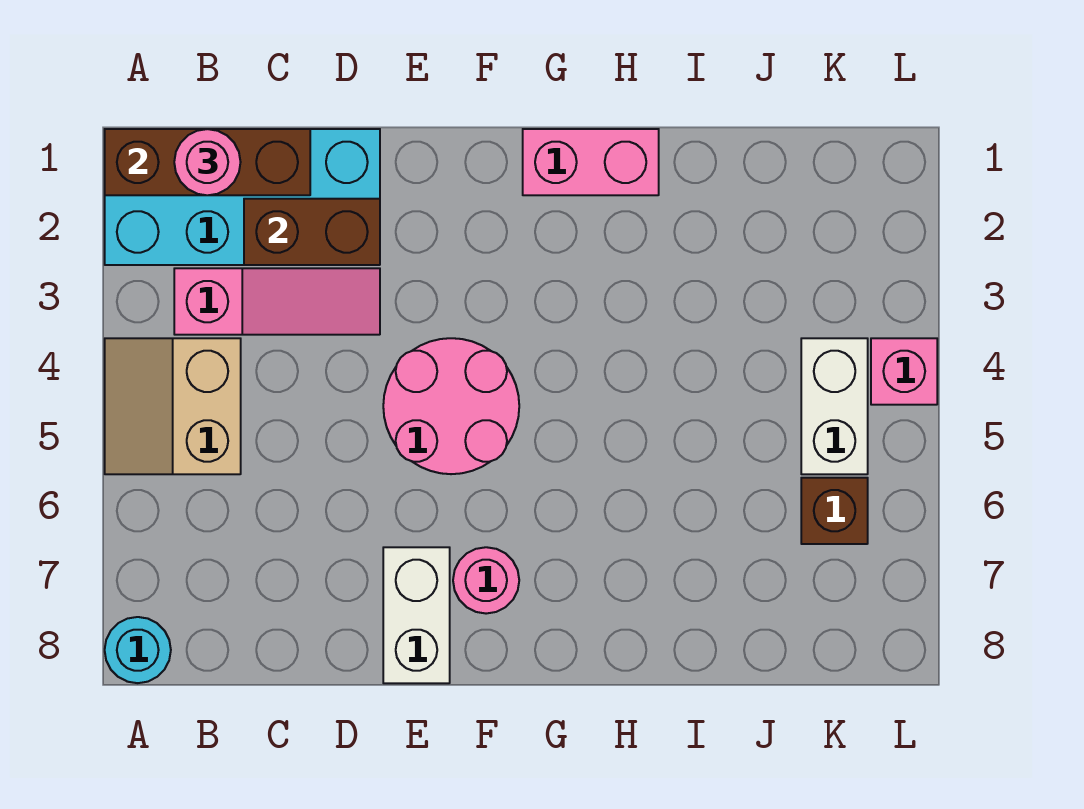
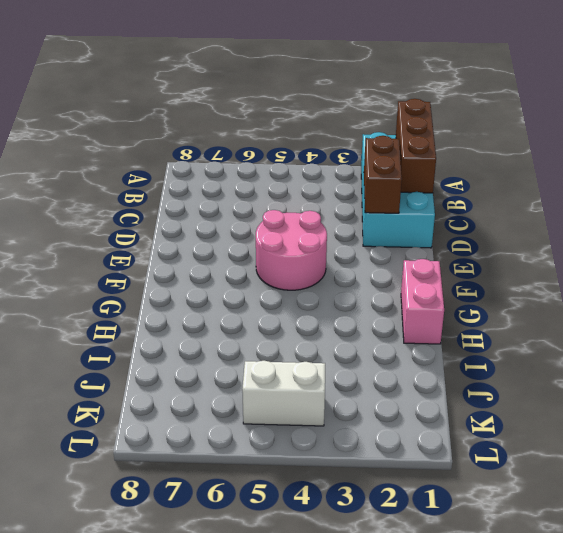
none -> tan 2x2 slope [105,338,241,474]
none -> cyan 1x1 round brick [105,617,171,683]
none -> pink 1x3 slope [174,268,380,335]

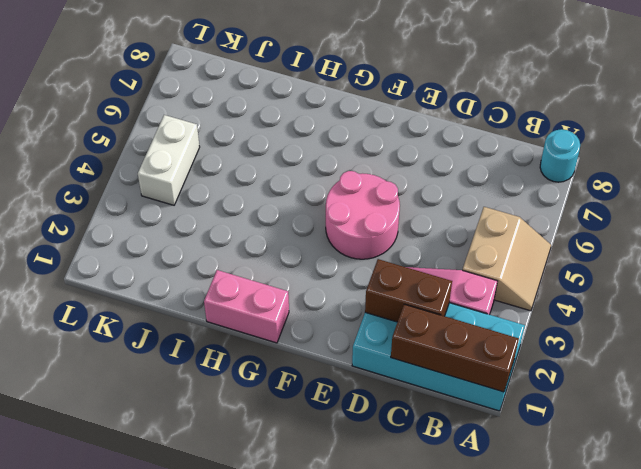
none -> white 1x2 brick [383,547,450,683]
none -> pink 1x1 round brick [453,547,519,614]
none -> brown 1x1 brick [801,478,868,544]

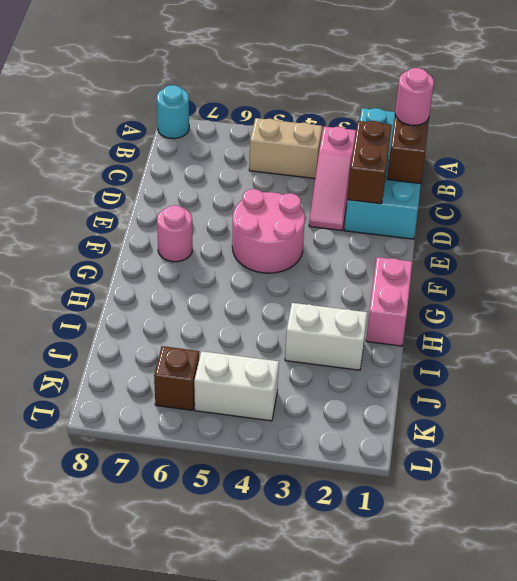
white 1x2 brick [285,303,367,370] -> white 1x2 brick moved to [383,547,450,683]
none -> pink 1x1 brick [871,338,937,405]

